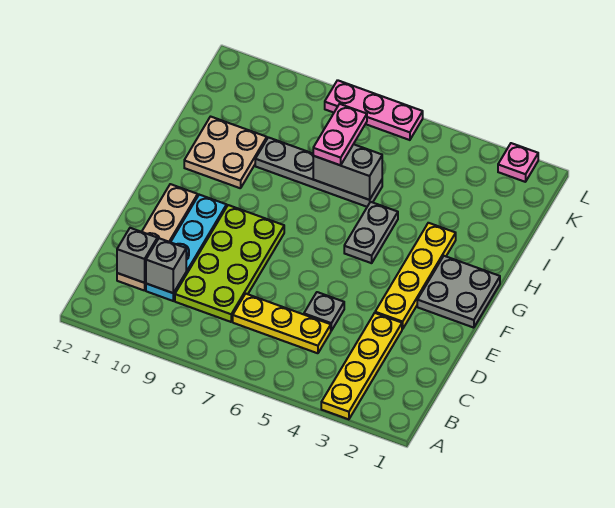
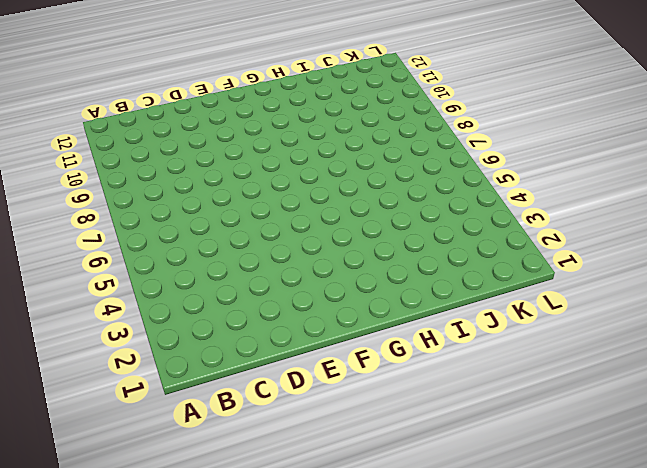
none -> yellow 1x4 plate [321,313,402,419]
none -> yellow 1x3 plate [233,294,331,353]
none -> lime 2x4 plate [175,205,284,322]

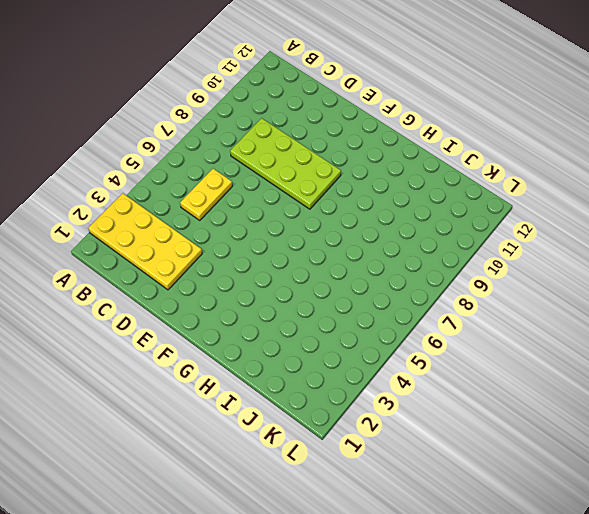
yellow 2x4 plate [88,193,202,290] -> yellow 1x4 plate [321,313,402,419]
yellow 1x2 plate [180,169,232,220] -> yellow 1x3 plate [233,294,331,353]
none -> cyan 1x4 plate [146,195,227,301]
none -> tan 1x4 plate [117,184,198,291]
none -> grey 1x1 plate [304,292,344,331]

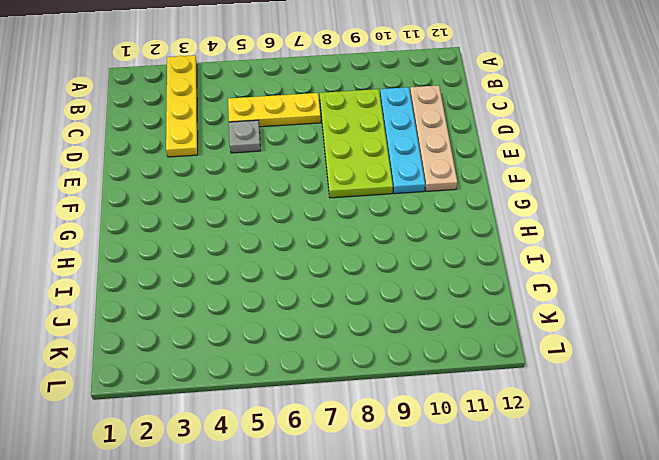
none -> yellow 1x4 plate [375,223,456,329]
none -> grey 2x2 plate [417,256,500,328]
none -> grey 1x2 plate [344,202,398,263]

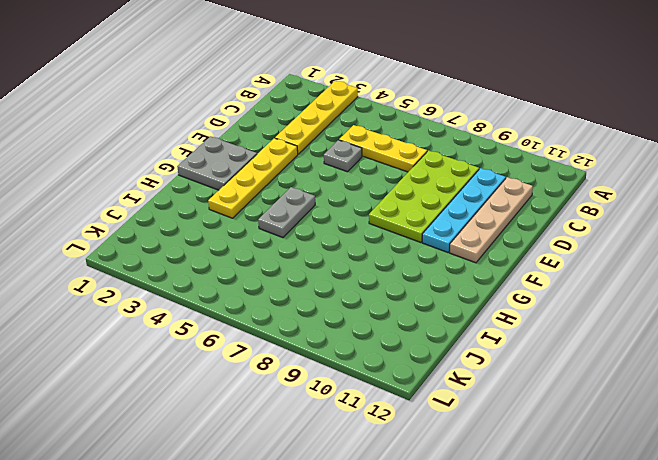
none -> tan 2x2 plate [184,117,267,188]
none -> grey 1x4 plate [255,137,382,207]
none -> pink 1x1 plate [498,143,538,182]

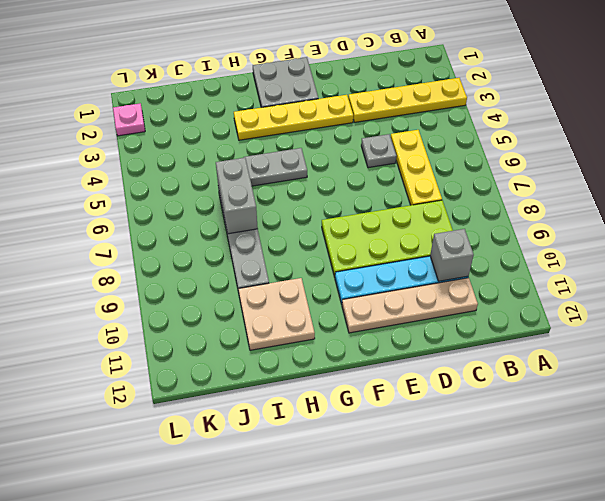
none -> pink 1x3 plate [325,80,423,140]
none -> grey 1x1 brick [117,228,157,283]
none -> pink 1x2 plate [313,104,367,165]

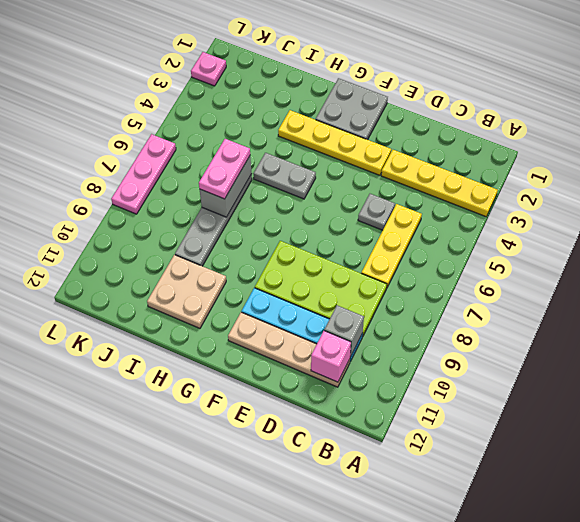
pink 1x1 brick [311,331,351,382] -> grey 1x1 brick [117,228,157,283]
pink 1x2 plate [199,139,250,199] -> pink 1x2 plate turned to [313,104,367,165]

